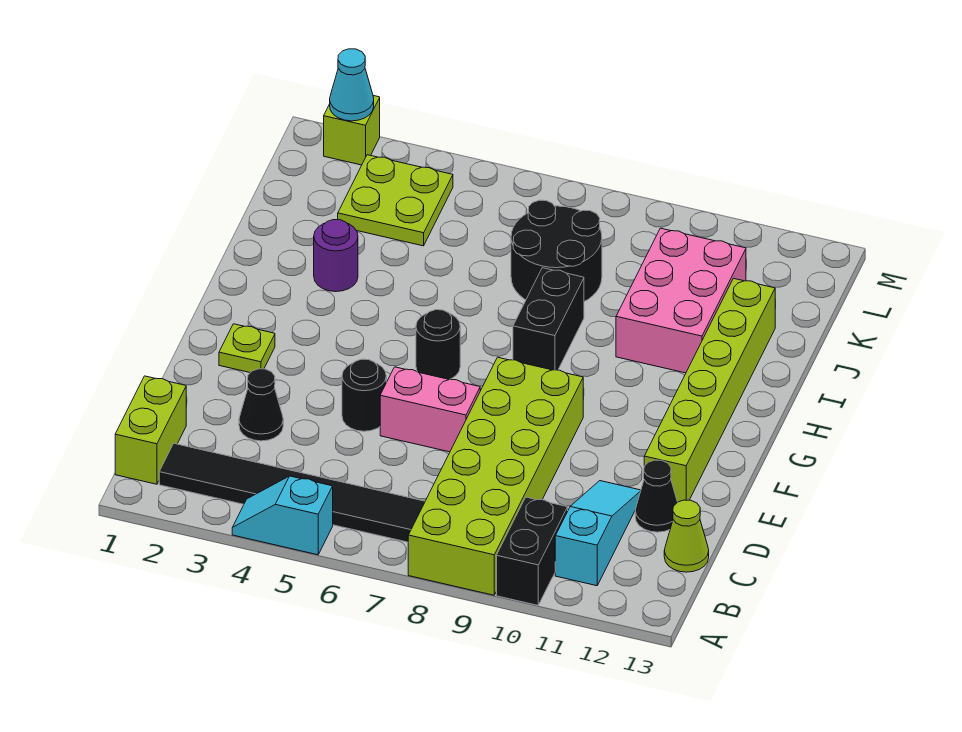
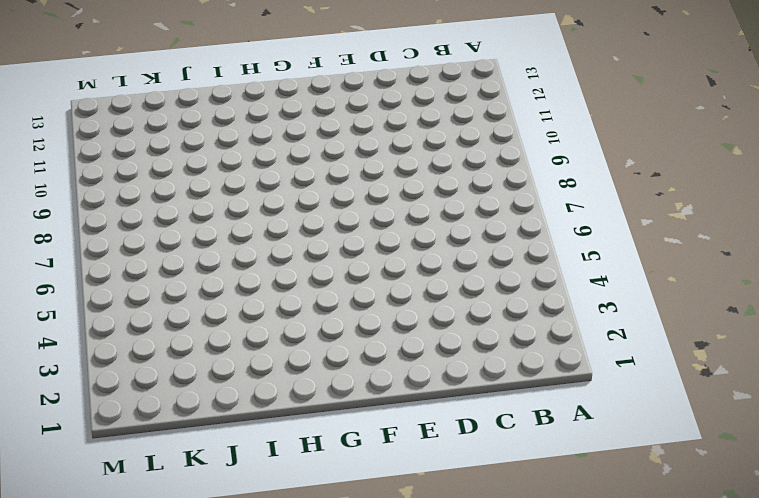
none -> cyan 1x2 slope [232,476,333,555]
none -> lime 2x6 brick [408,357,583,595]
none -> black 1x2 brick [497,497,568,605]

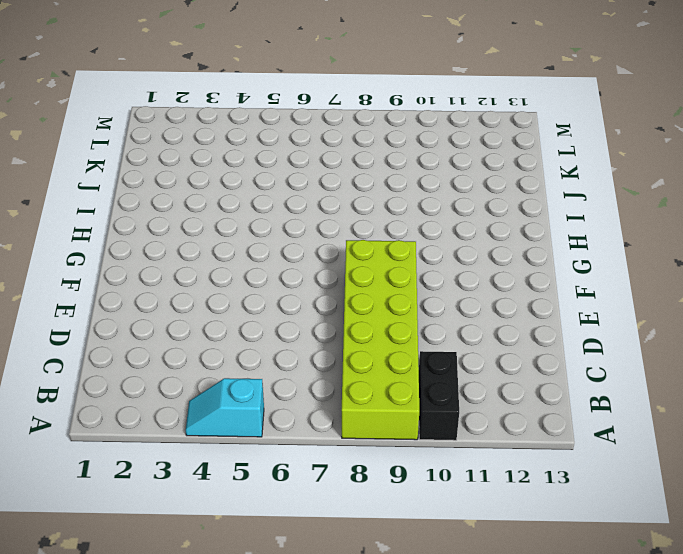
none -> lime 1x2 brick [115,376,186,484]
none -> black 1x6 tile [159,444,425,542]
none -> cyan 1x3 slope [555,481,641,586]

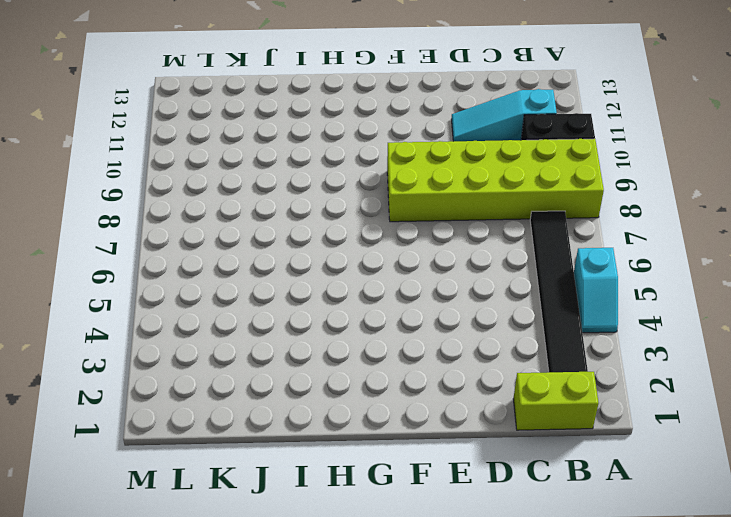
none -> lime 1x1 cone [664,500,709,572]
none -> black 1x1 cone [239,369,283,441]
none -> black 1x1 cone [635,460,677,532]

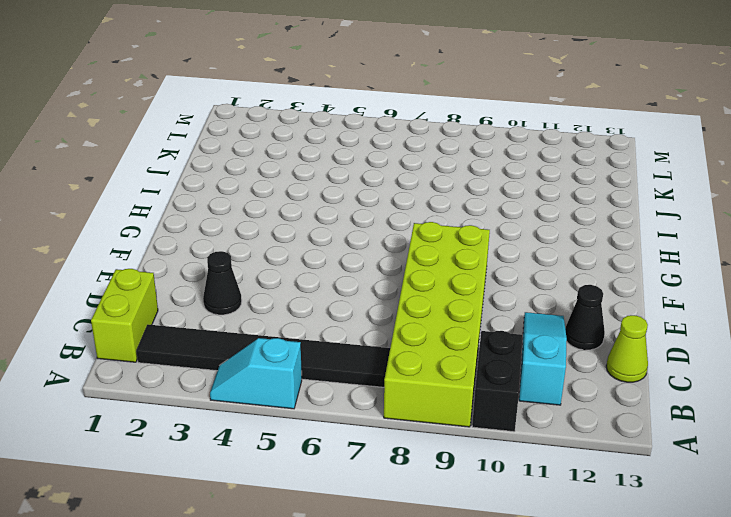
none -> black 1x1 round brick [342,359,386,431]
none -> pink 1x2 brick [380,367,480,452]
none -> lime 1x6 brick [644,278,775,502]

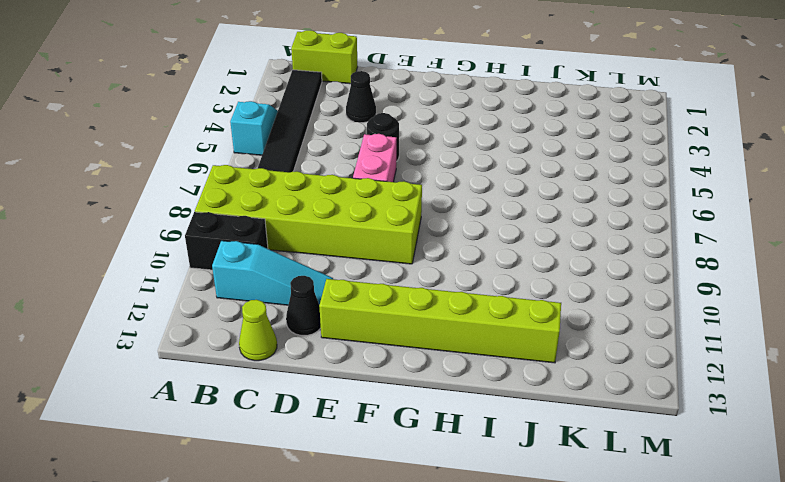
none -> lime 1x1 plate [219,324,275,373]
none -> black 1x1 round brick [416,310,460,379]
none -> black 1x2 brick [513,268,584,370]

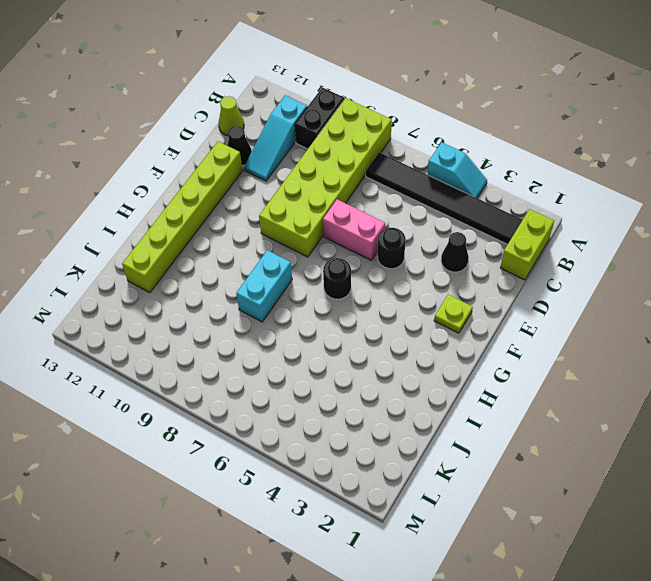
cyan 1x2 brick [236,250,292,322] -> black 1x2 brick [513,268,584,370]
none -> purple 1x1 round brick [314,220,358,292]
none -> pink 2x3 brick [616,228,746,373]
none -> black 2x2 round brick [511,200,602,302]

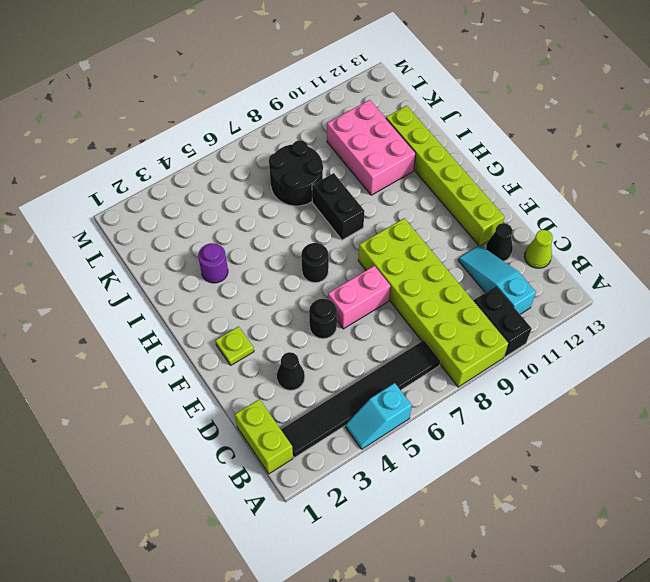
none -> lime 2x2 plate [338,155,453,246]
none -> lime 1x1 brick [324,96,380,165]
none -> cyan 1x1 cone [330,49,374,121]

